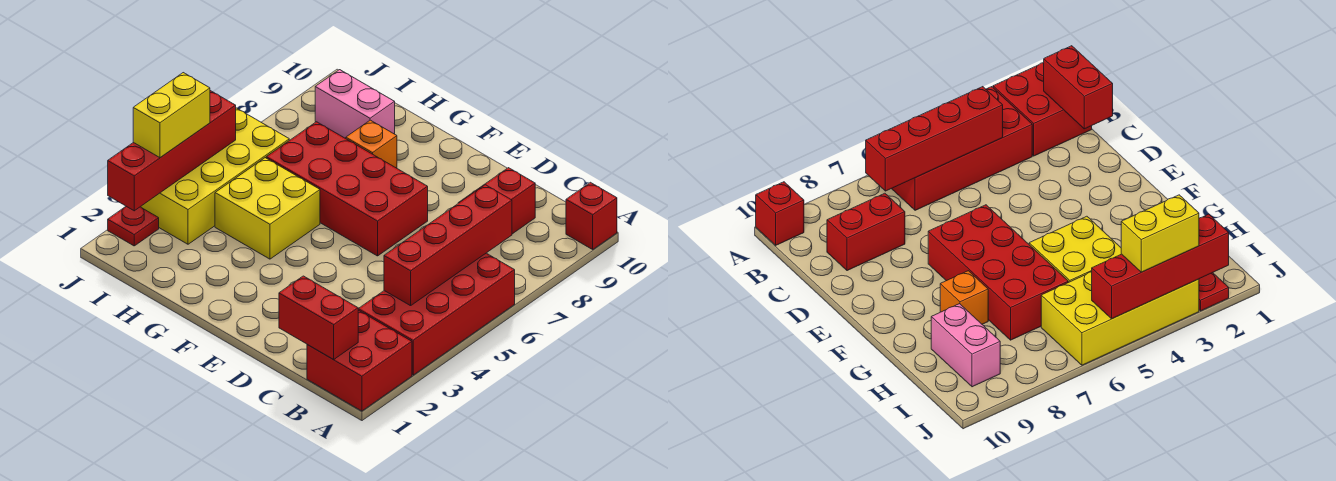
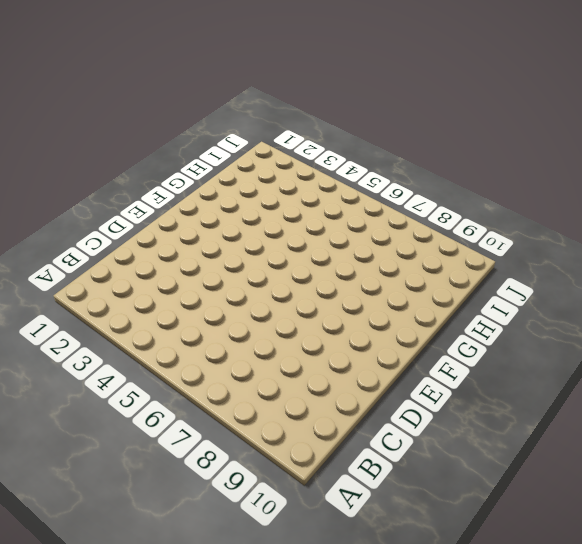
none -> red 2x2 brick [307,310,412,411]
none -> red 2x4 brick [358,253,515,375]
none -> red 1x1 brick [566,182,617,249]

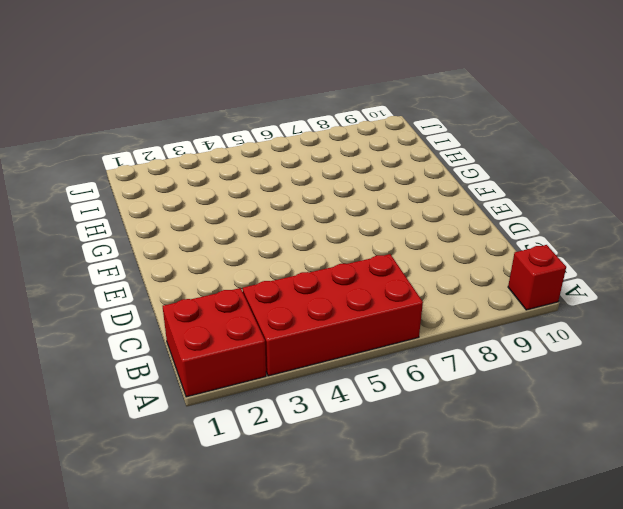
none -> red 1x2 brick [459,168,535,234]
none -> red 2x4 brick [266,122,428,256]
none -> yellow 2x2 brick [215,158,320,259]

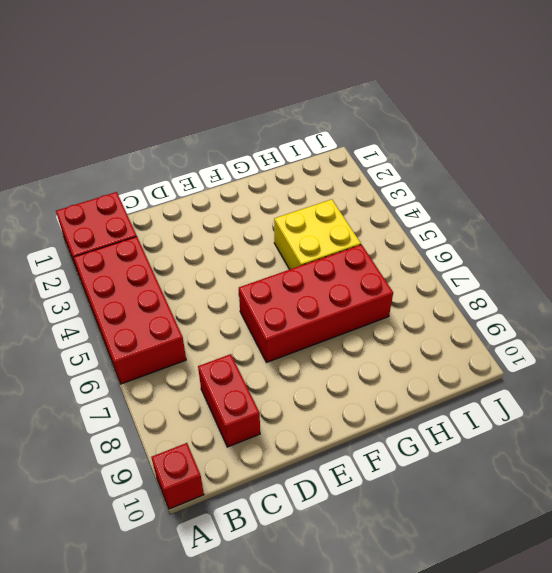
none -> orange 1x1 brick [346,120,397,168]
none -> pink 1x2 brick [315,70,395,138]
none -> yellow 2x4 brick [141,108,289,244]

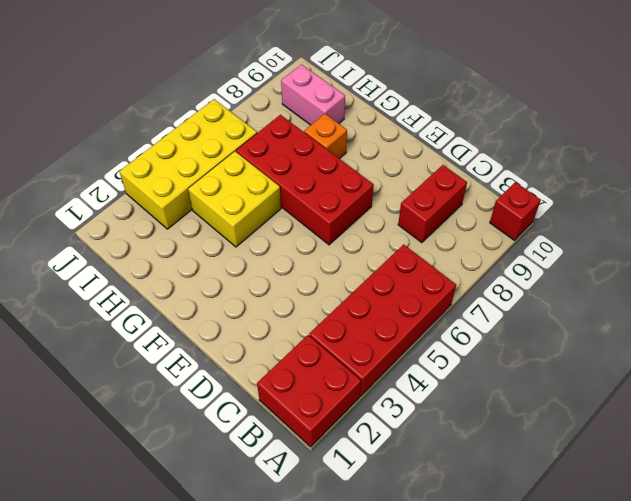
none -> red 1x1 plate [108,207,159,246]
none -> red 1x2 brick [279,276,358,360]
none -> red 1x4 brick [384,185,512,306]

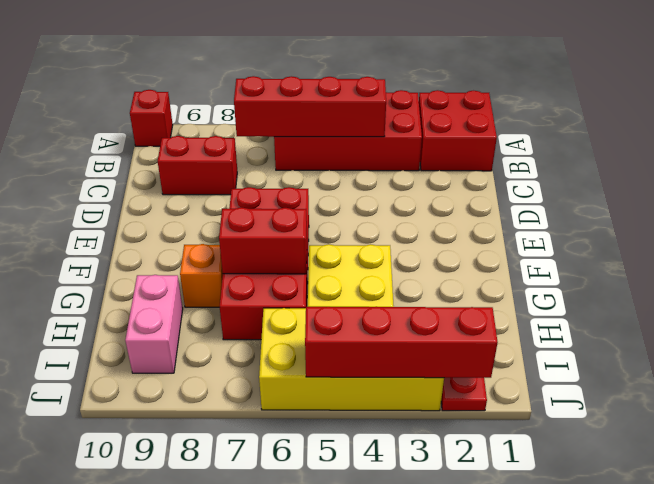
red 1x2 brick [219,207,307,274] -> red 1x2 brick turned to [279,276,358,360]
none -> yellow 1x2 brick [133,73,210,158]

